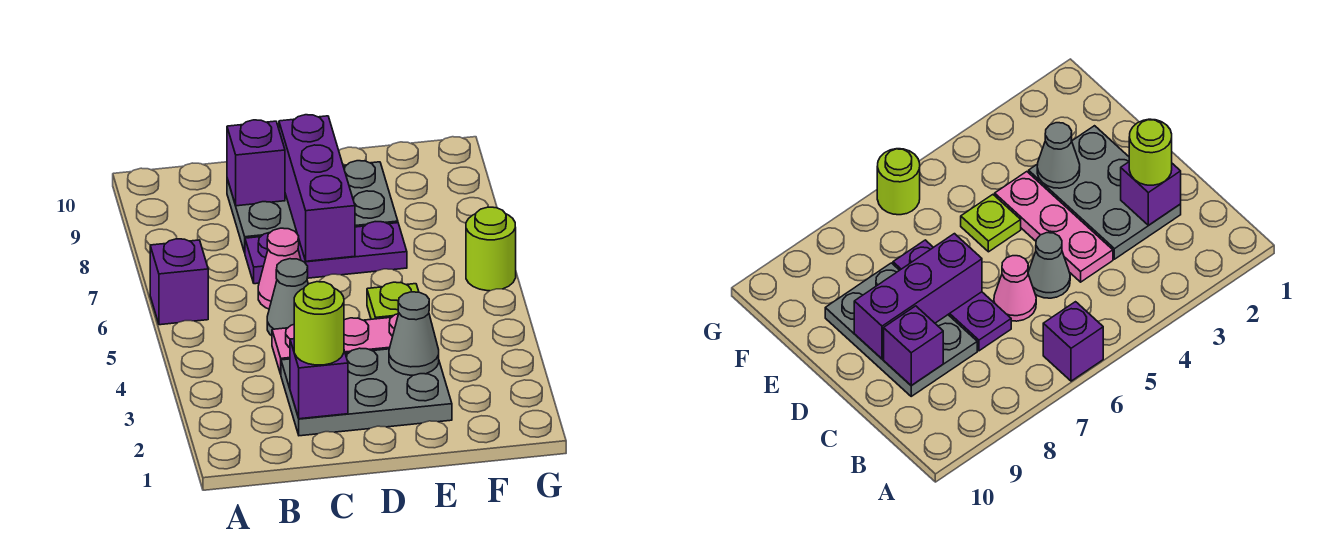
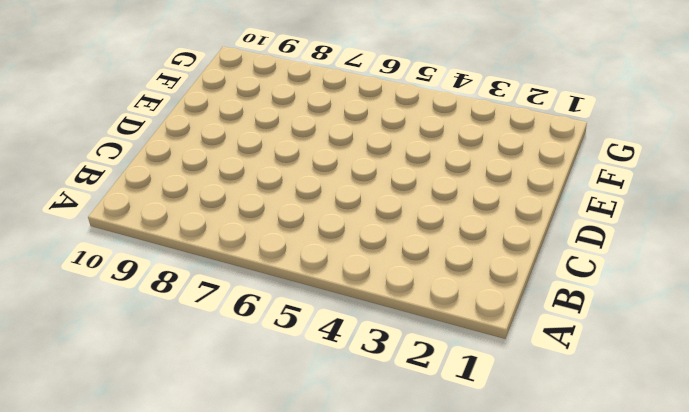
none -> purple 1x1 brick [150,239,208,325]
none -> grey 2x3 plate [281,348,452,436]
none -> pink 1x3 plate [272,314,398,374]

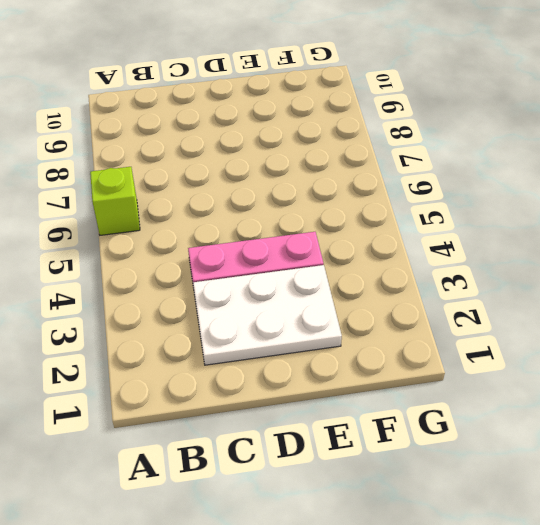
lime 1x1 brick [90,167,140,235] -> purple 1x1 brick [150,239,208,325]
white 2x3 plate [193,265,342,365] -> grey 2x3 plate [281,348,452,436]
none -> grey 1x1 cone [267,259,308,336]
none -> pink 1x1 cone [258,228,301,309]
none -> purple 1x3 plate [245,222,407,284]

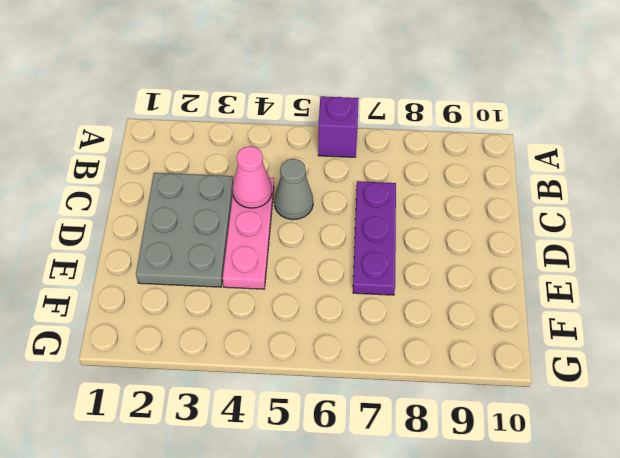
pink 1x1 cone [232,146,272,208] -> pink 1x1 cone moved to [258,228,301,309]
none -> grey 2x3 plate [227,161,398,253]
none -> lime 1x1 plate [367,282,419,319]
none -> lime 1x1 round brick [466,207,516,291]

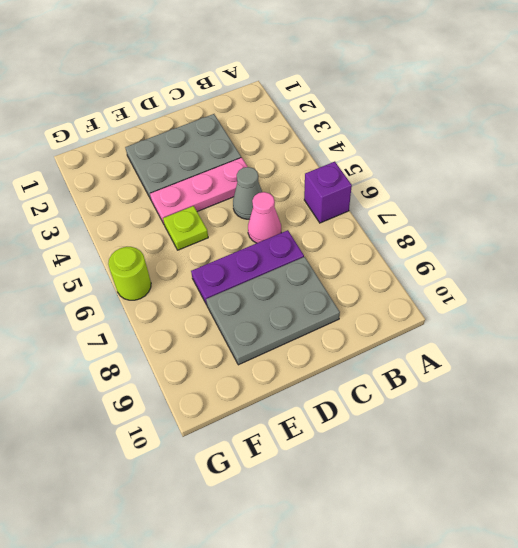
none -> purple 1x1 brick [290,339,348,419]
none -> purple 1x1 brick [227,120,285,206]
none -> purple 1x3 brick [279,115,355,261]

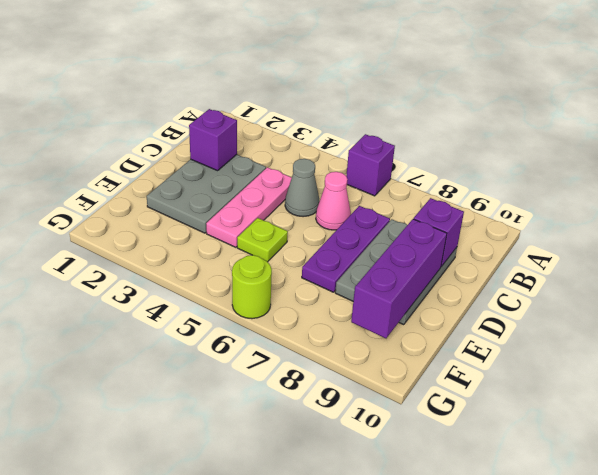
purple 1x3 brick [351,219,447,338] -> purple 1x3 brick turned to [279,115,355,261]
none -> grey 1x1 cone [389,292,439,375]
none -> lime 1x1 round brick [294,282,344,365]

